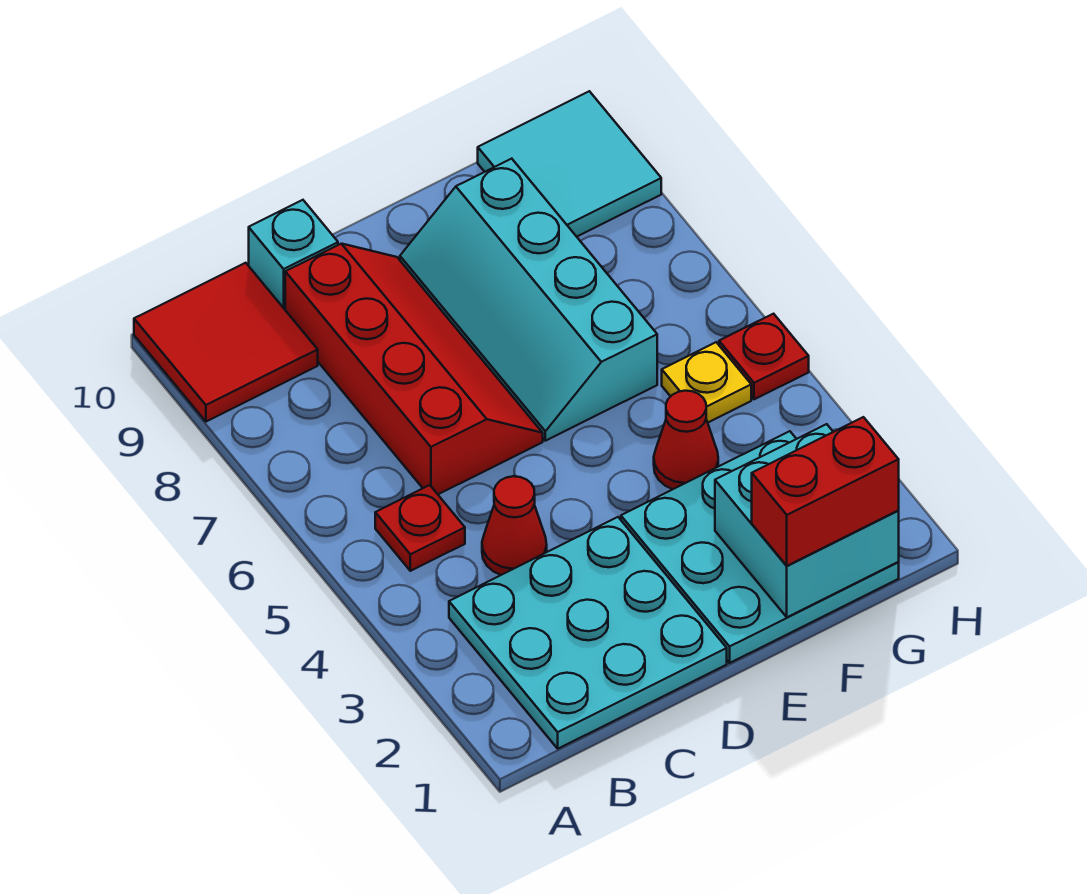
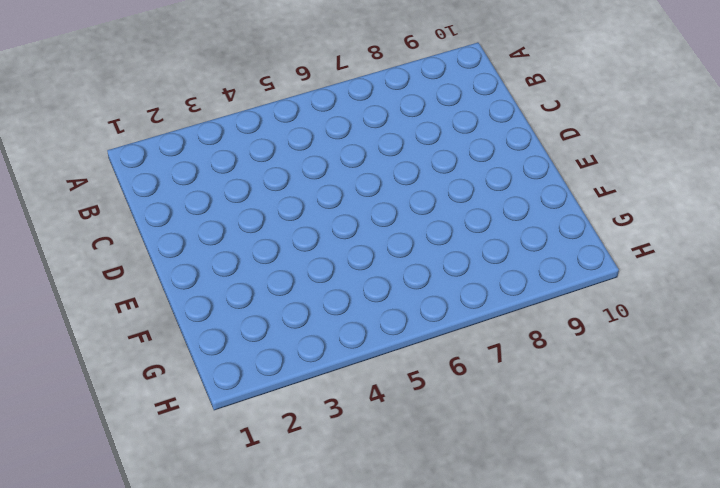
none -> red 2x2 tile [134,263,318,422]
none -> cyan 3x3 plate [449,517,727,749]
none -> red 1x1 plate [375,485,465,571]

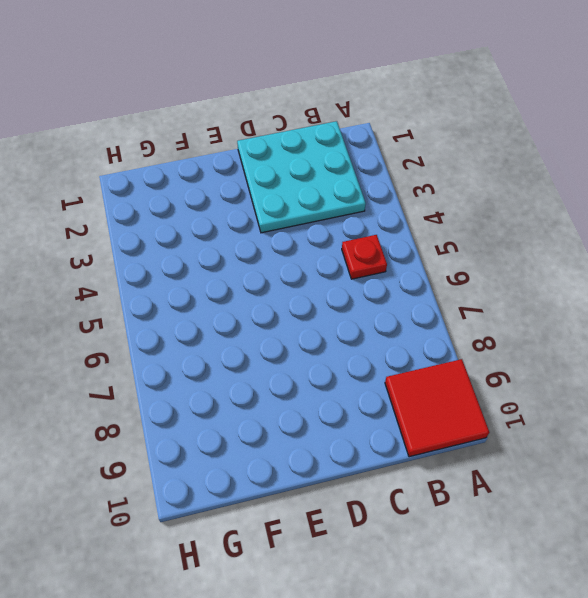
none -> red 1x1 cone [482,476,547,575]
none -> red 2x4 slope [285,244,543,494]
none -> cyan 1x1 brick [249,200,338,309]

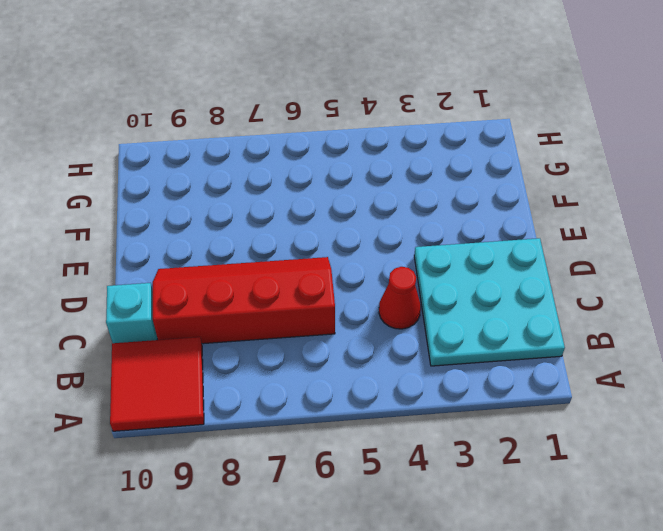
none -> red 1x1 plate [375,485,465,571]
none -> cyan 3x3 plate [621,431,899,663]
none -> cyan 2x4 slope [400,159,657,441]

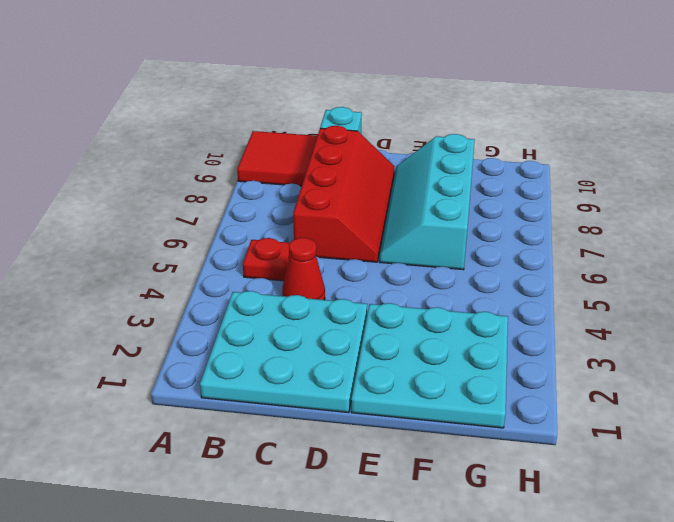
none -> red 1x1 cone [654,391,718,489]
none -> yellow 1x1 plate [662,342,751,422]
none -> cyan 2x2 tile [478,91,661,237]

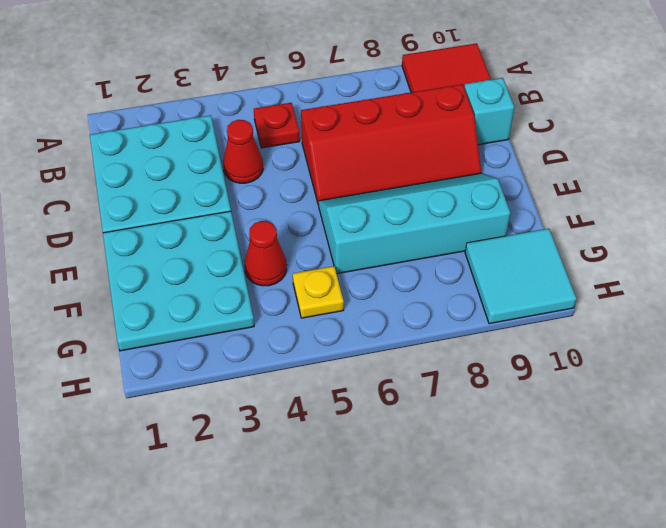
none -> red 1x1 plate [719,314,809,399]
none -> cyan 2x2 brick [715,424,899,617]
none -> red 1x2 brick [752,417,899,566]

